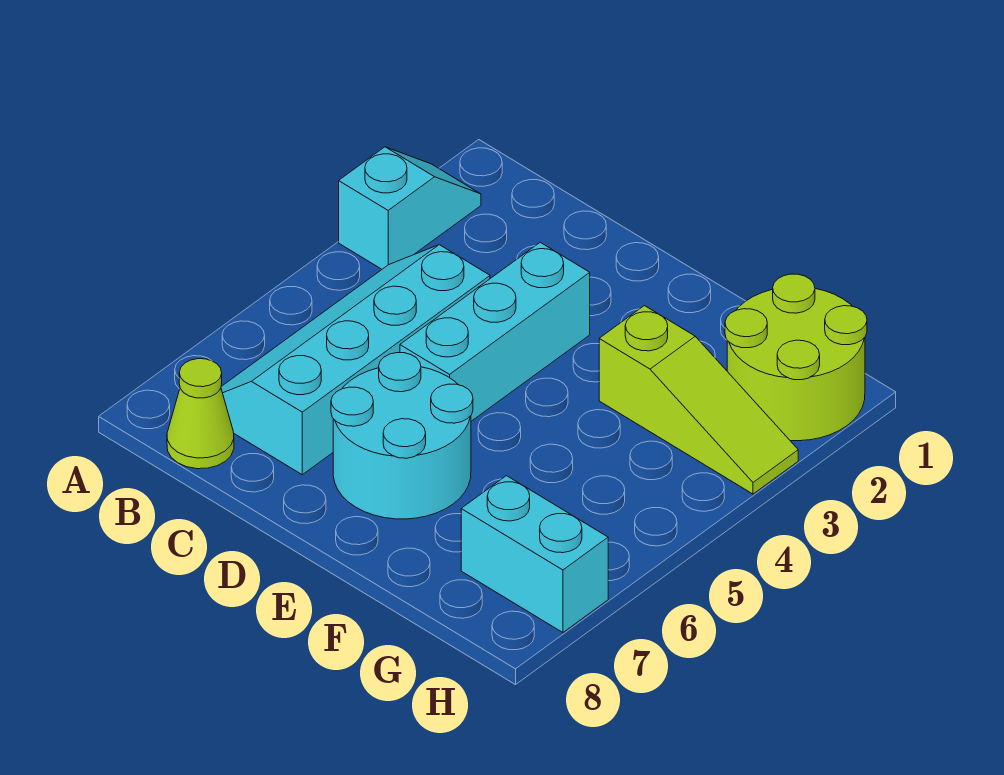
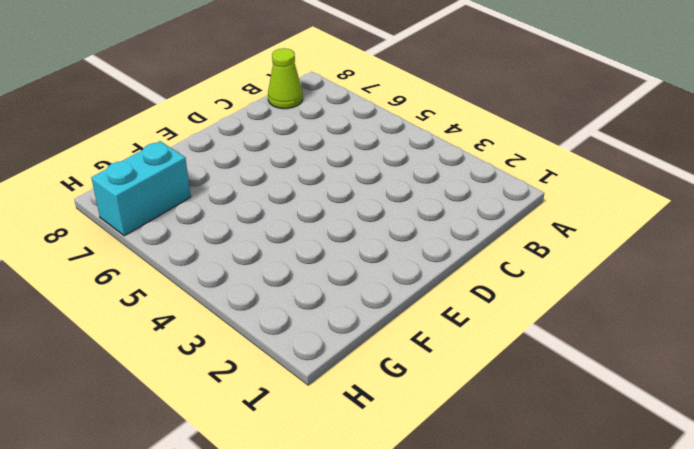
none -> cyan 1x2 slope [339,147,481,269]
none -> cyan 2x4 slope [221,245,490,475]

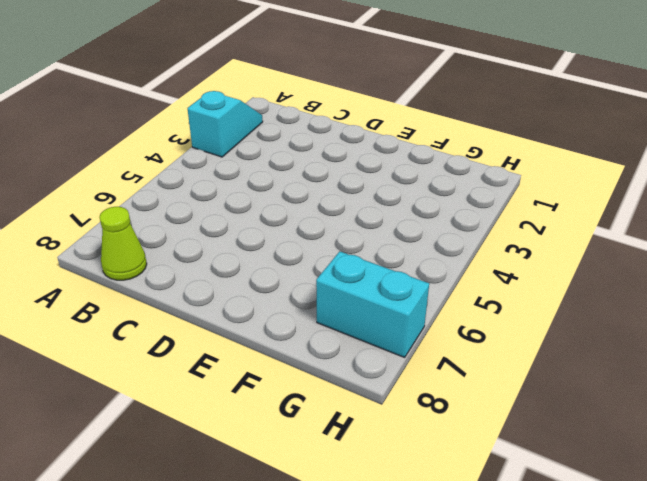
none -> cyan 2x4 slope [221,245,490,475]
none -> cyan 1x3 brick [400,242,590,421]

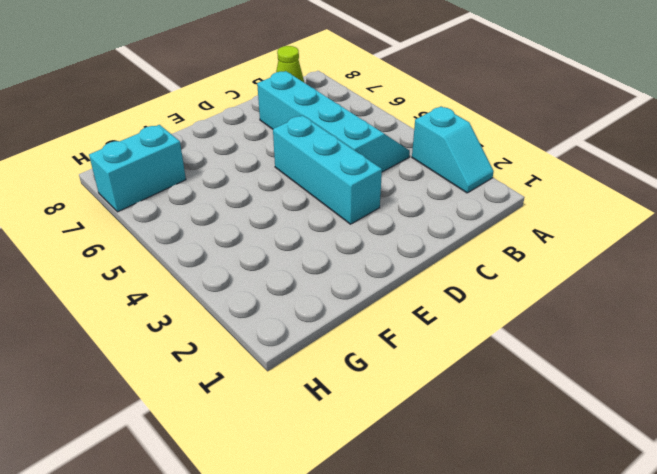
none -> cyan 2x2 round brick [331,353,473,519]
none -> lime 1x3 slope [599,306,798,494]

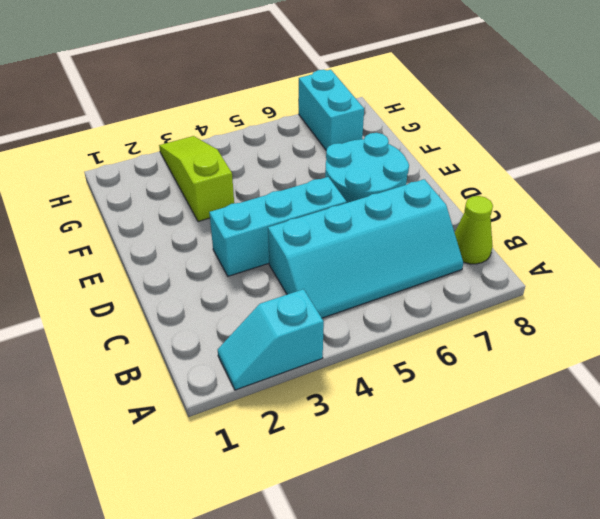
none -> lime 2x2 round brick [725,274,867,441]

